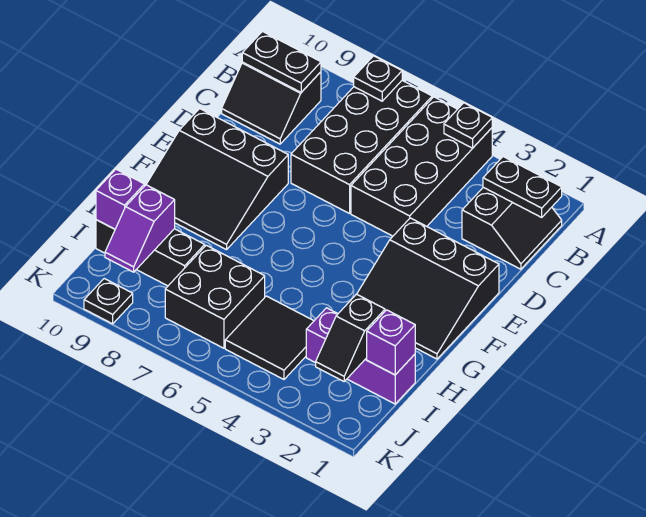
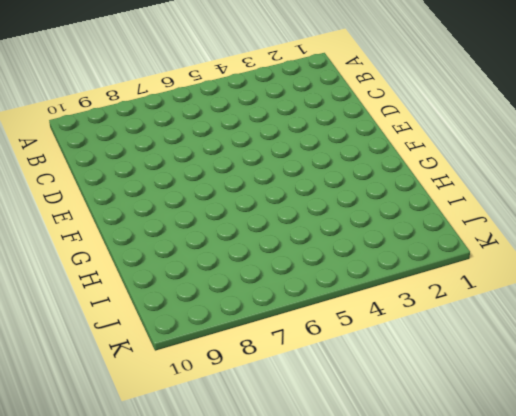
none -> black 2x4 brick [351,97,492,236]
none -> black 2x4 brick [291,80,432,214]
none -> black 2x2 slope [462,187,562,269]

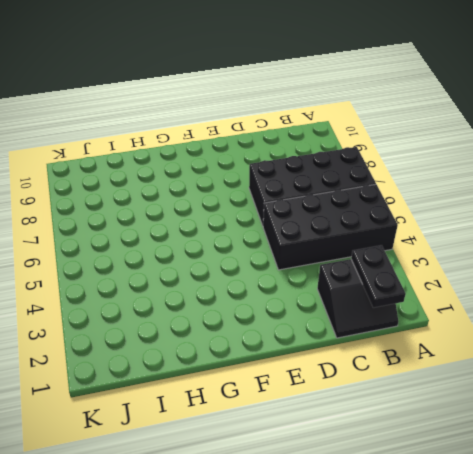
none -> black 2x2 slope [222,62,321,144]
none -> black 3x3 slope [357,218,499,359]
none -> black 3x3 slope [146,109,288,250]

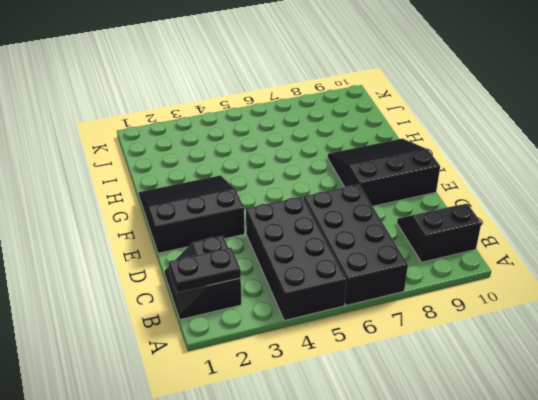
none -> purple 1x3 brick [306,308,415,404]
none -> black 2x2 tile [225,296,314,379]
none -> black 2x2 brick [165,245,265,348]

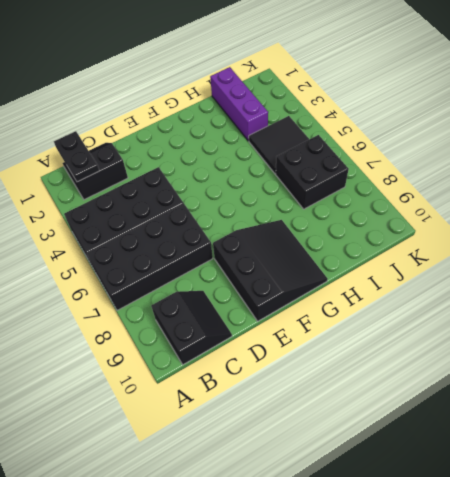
none -> black 3x3 slope [357,218,499,359]
none -> black 1x3 brick [96,220,205,286]
none -> black 1x1 plate [84,279,133,324]

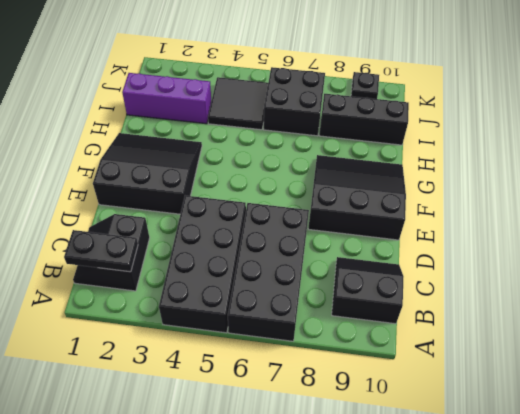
none -> black 1x1 plate [444,103,492,148]
none -> black 1x1 plate [354,56,402,101]
none -> black 1x2 plate [242,31,321,92]

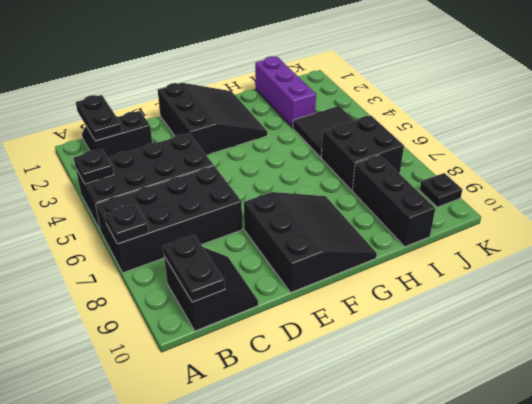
none -> purple 1x1 brick [367,310,415,375]
none -> black 1x2 slope [316,294,385,381]
none -> purple 1x2 slope [105,185,175,272]

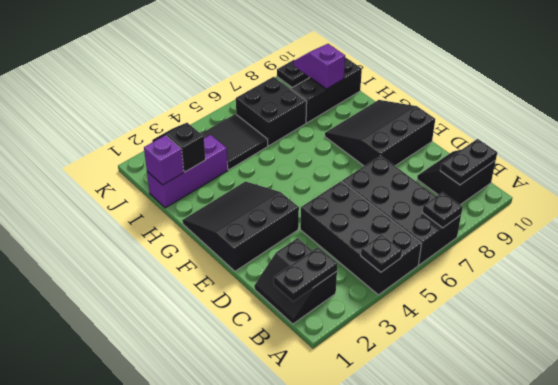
none -> purple 1x1 brick [96,169,144,229]

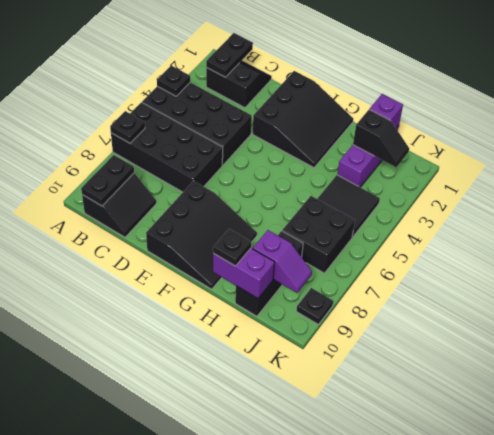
purple 1x2 brick [213,248,275,299] -> purple 1x1 brick [96,169,144,229]
black 1x1 plate [213,229,251,266] -> none

